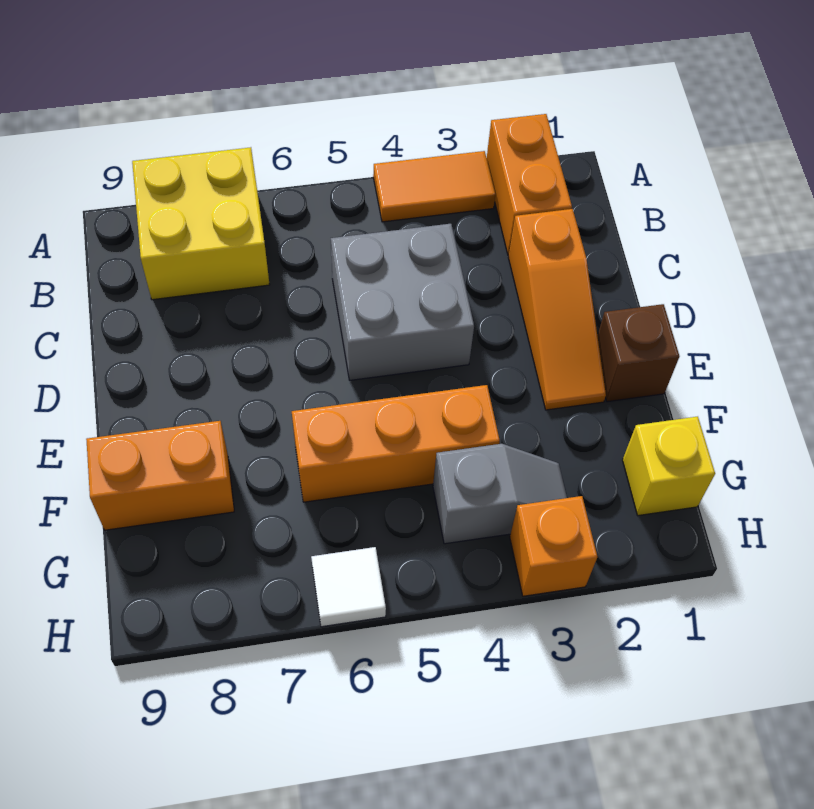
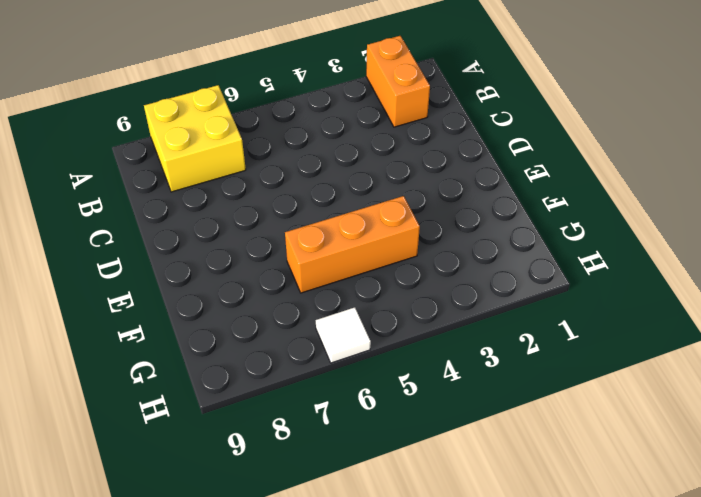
none -> orange 1x2 tile [373,151,495,222]
none -> orange 1x3 slope [508,209,606,410]
none -> grey 2x2 brick [331,224,474,380]

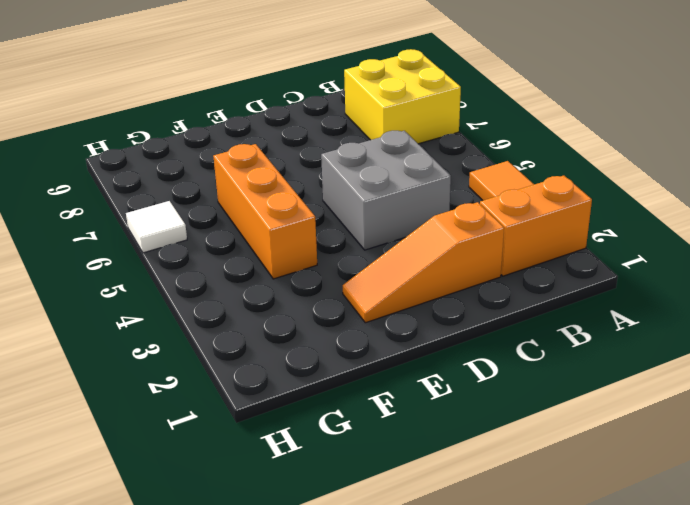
none -> brown 1x1 brick [597,304,679,402]
none -> orange 1x2 brick [86,421,234,530]
none -> yellow 1x1 brick [623,417,715,516]

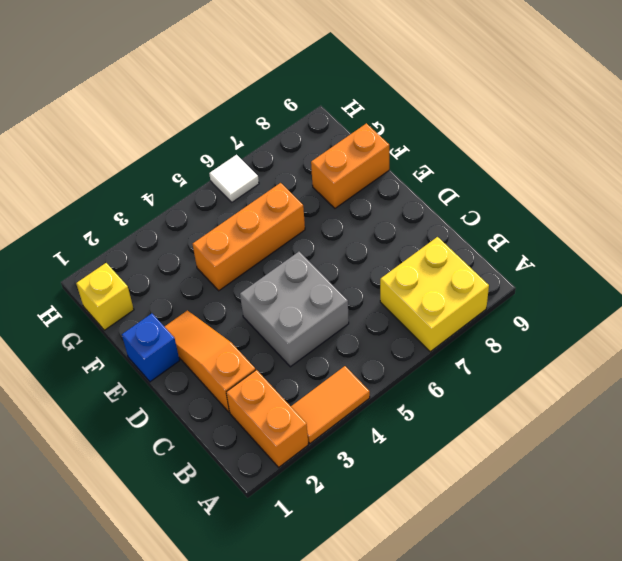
blue 1x1 brick [122,313,180,382] -> brown 1x1 brick [597,304,679,402]
none -> grey 1x2 slope [433,444,567,544]
none -> orange 1x1 brick [510,496,597,596]

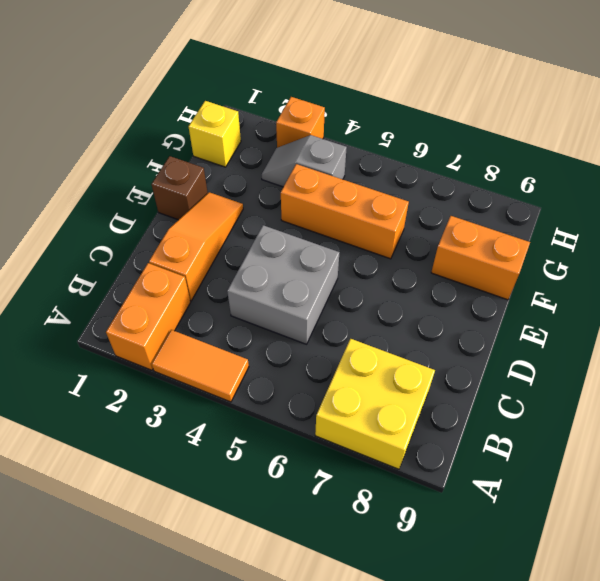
none -> white 1x1 tile [311,547,386,627]

